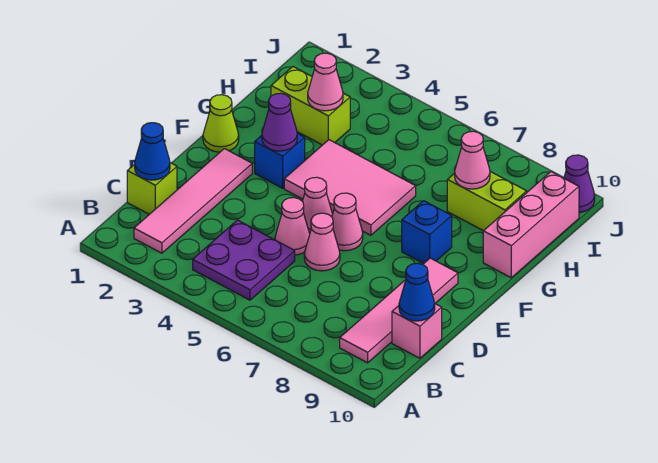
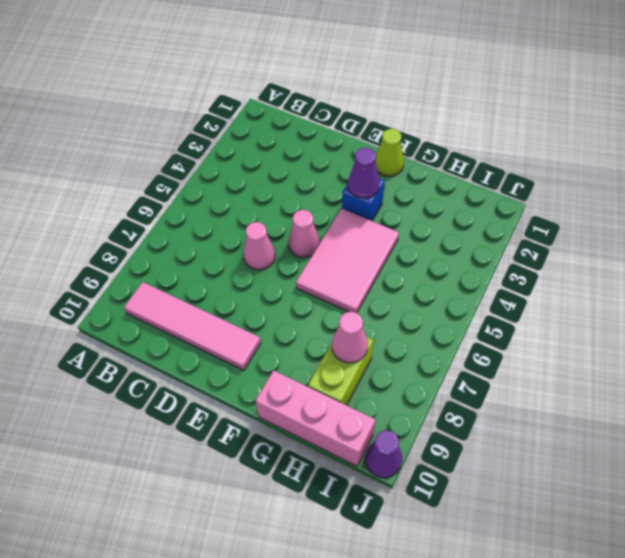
none -> pink 1x4 tile [134,149,252,253]
none -> purple 2x2 plate [193,220,295,300]
none -> lime 1x1 brick [127,163,177,214]

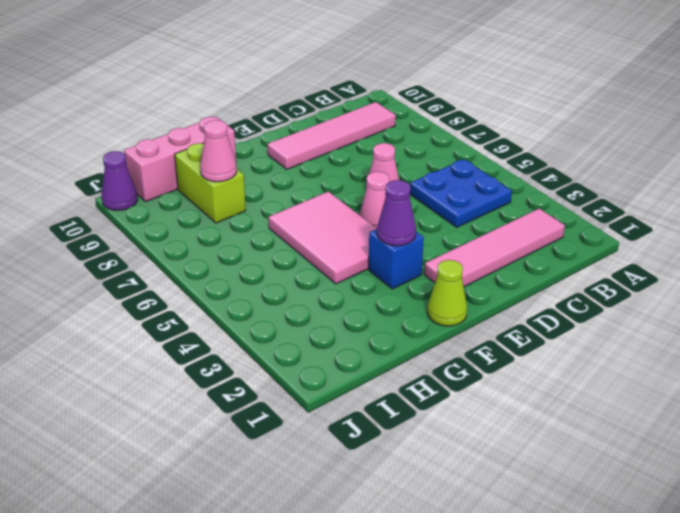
blue 2x2 plate [410,160,512,227] -> purple 2x2 plate [193,220,295,300]
none -> lime 1x1 brick [127,163,177,214]
none -> pink 1x1 brick [392,304,442,358]
none -> pink 1x1 cone [275,198,310,255]

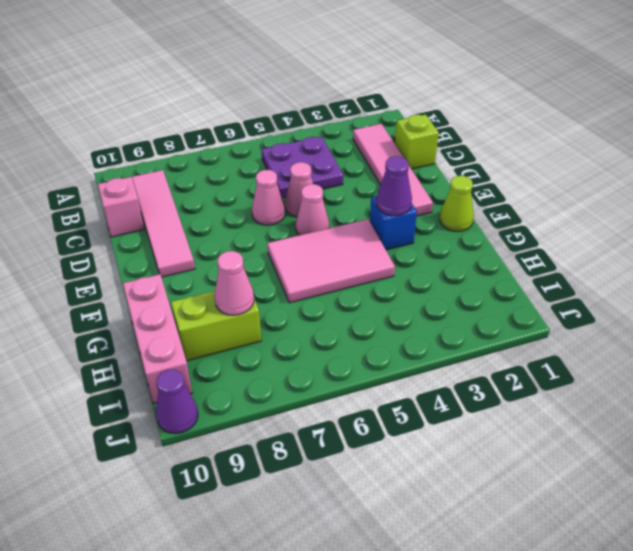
none -> pink 1x1 cone [332,193,363,251]
none -> blue 1x1 brick [402,201,452,264]
none -> lime 1x2 brick [271,67,350,145]

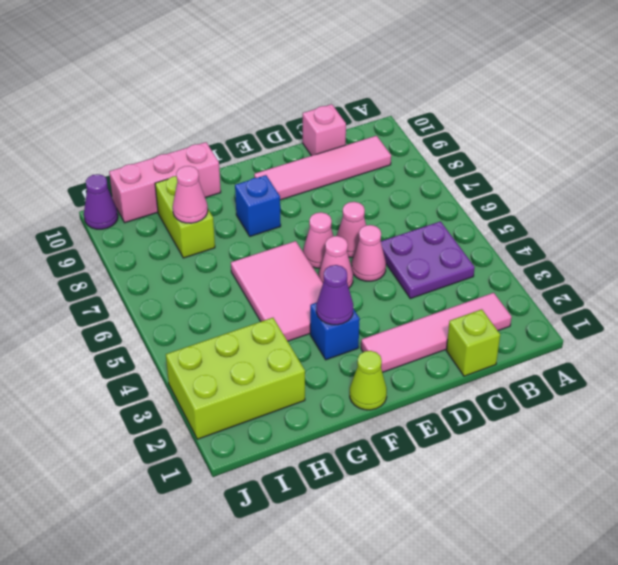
lime 2x3 brick [166,318,305,439] -> lime 1x2 brick [271,67,350,145]
none -> blue 1x1 cone [135,123,170,180]
none -> blue 1x1 cone [399,263,435,321]
none -> pink 1x1 cone [308,53,343,111]

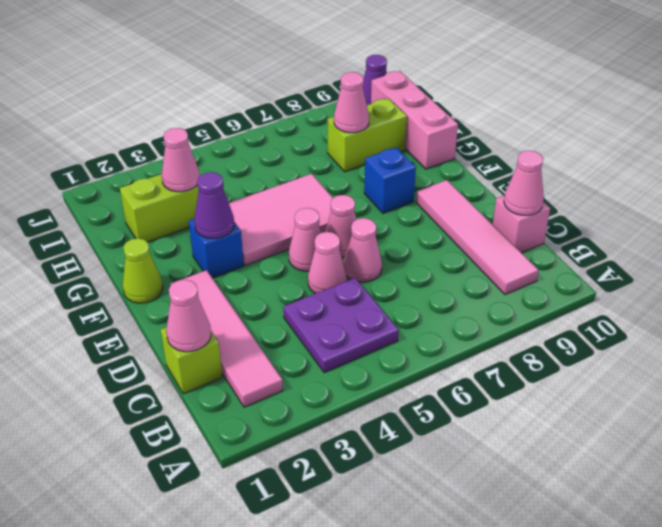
pink 1x1 cone [166,280,211,352] -> blue 1x1 cone [135,123,170,180]
pink 1x1 cone [504,150,544,215] -> blue 1x1 cone [399,263,435,321]

